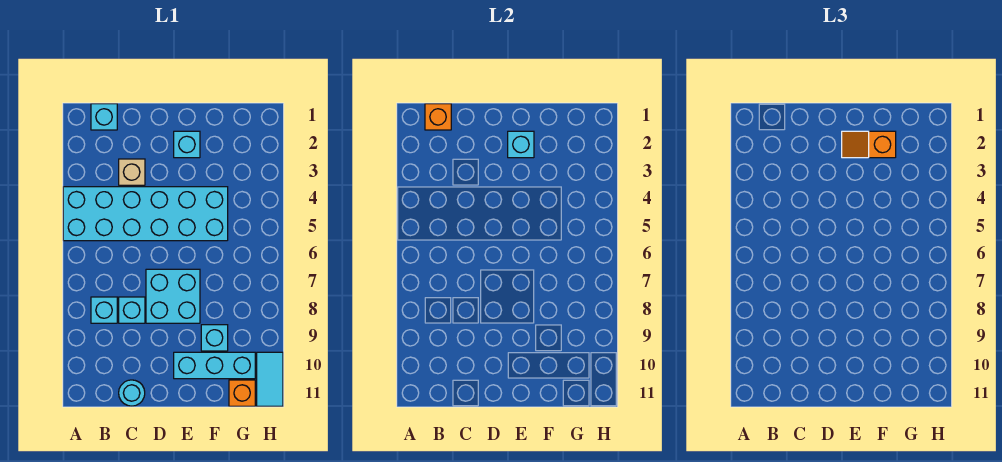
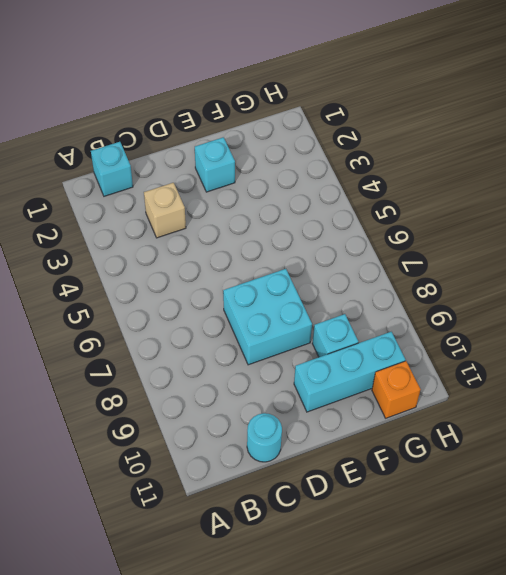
none -> cyan 2x6 brick [63,187,228,241]
none -> cyan 1x1 brick [91,297,117,323]
none -> cyan 1x1 brick [119,297,145,323]

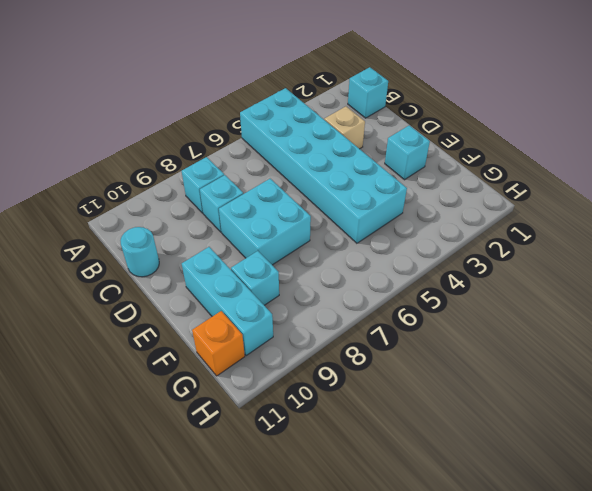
none -> cyan 1x2 tile [257,352,283,406]
none -> orange 1x1 brick [425,104,451,130]
none -> cyan 1x1 brick [508,131,534,158]

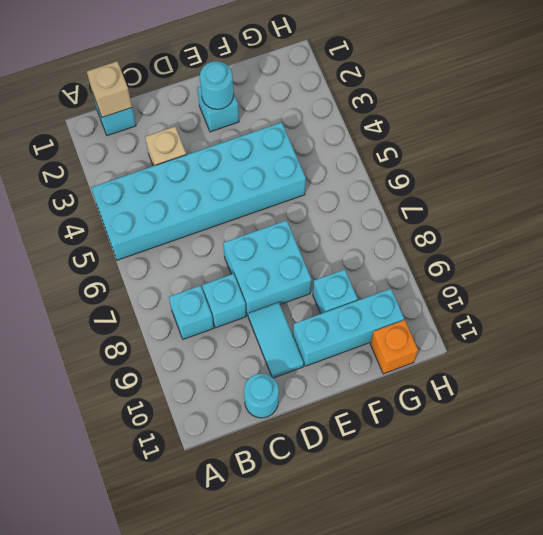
tan 1x1 brick [87,61,132,117] -> orange 1x1 brick [425,104,451,130]
cyan 1x2 tile [248,302,304,378] -> cyan 1x2 tile moved to [257,352,283,406]
cyan 1x1 round brick [200,61,233,109] -> cyan 1x1 brick [508,131,534,158]
none -> orange 1x2 slope [842,131,896,158]

